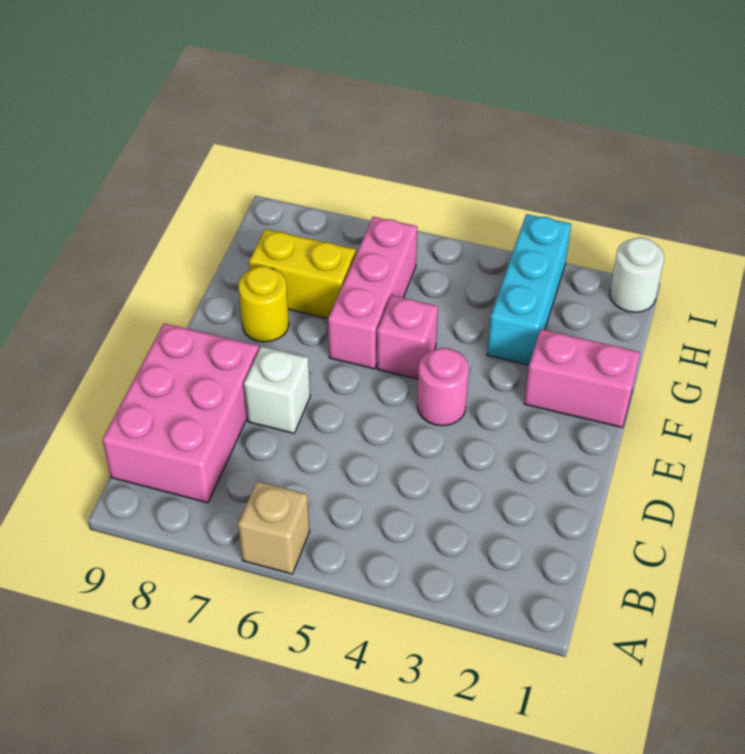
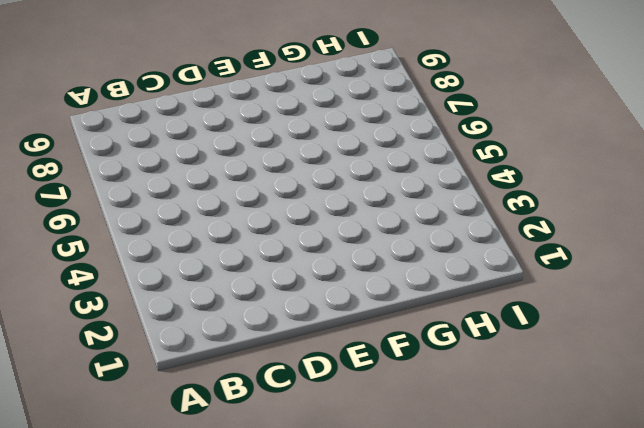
none -> tan 1x1 brick [238,481,310,574]
none -> pink 2x3 brick [102,323,259,503]

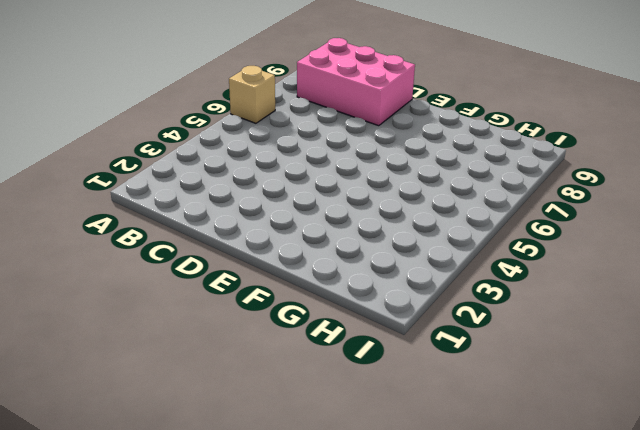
none -> white 1x1 brick [244,346,310,433]
none -> pink 1x1 round brick [417,348,469,426]

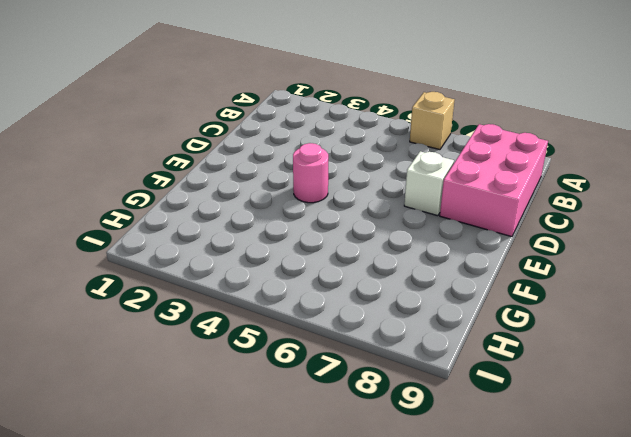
none -> pink 1x2 brick [524,329,640,428]
none -> pink 1x1 brick [377,296,438,379]

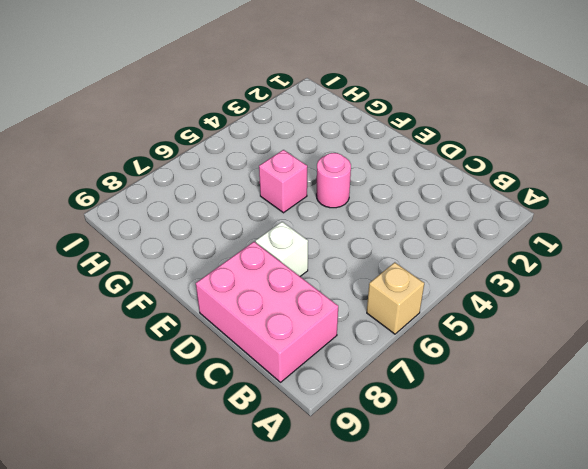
none -> pink 1x2 brick [524,329,640,428]
none -> pink 1x3 brick [328,217,417,369]

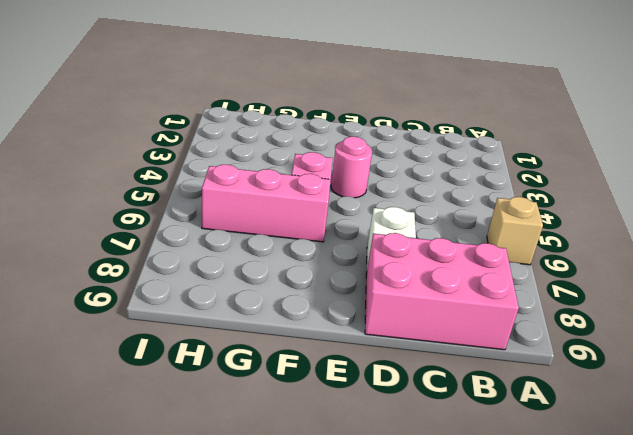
none -> pink 1x2 brick [524,329,640,428]
none -> yellow 1x1 round brick [238,266,289,342]

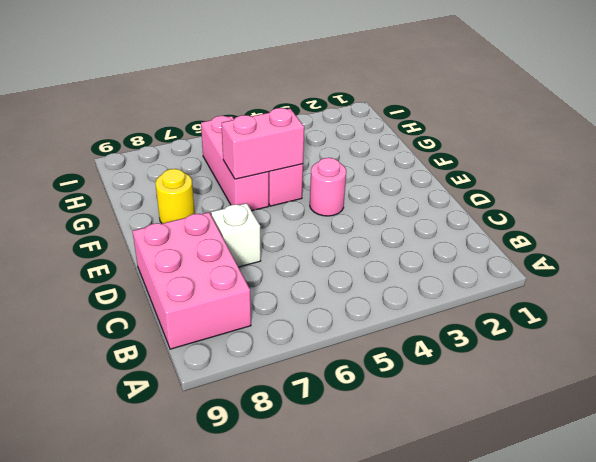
pink 1x2 brick [222,108,304,179] -> pink 1x2 brick moved to [524,329,640,428]
none -> tan 1x1 brick [238,481,310,574]
none -> cyan 1x3 brick [487,214,571,365]

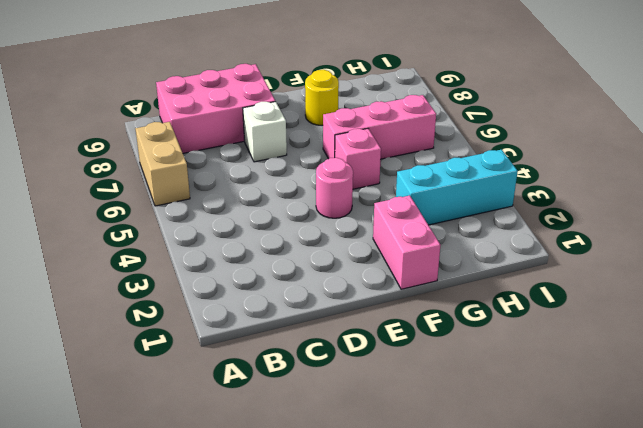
tan 1x2 brick [135,122,190,206] -> tan 1x1 brick [238,481,310,574]
none -> yellow 1x2 brick [249,229,356,319]
none -> white 1x1 round brick [610,237,664,312]

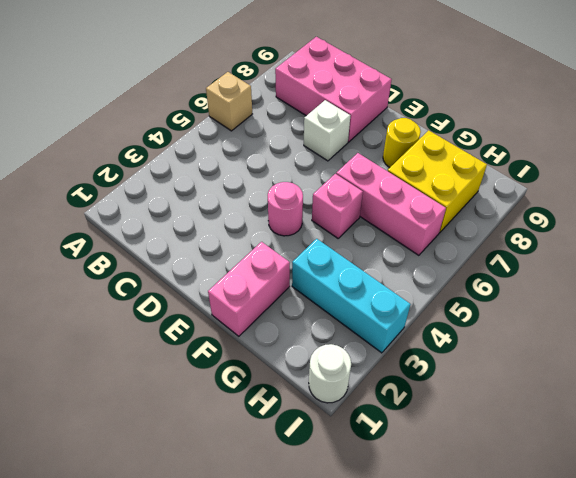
yellow 2x2 brick [388,130,487,233] -> yellow 1x2 brick [249,229,356,319]

